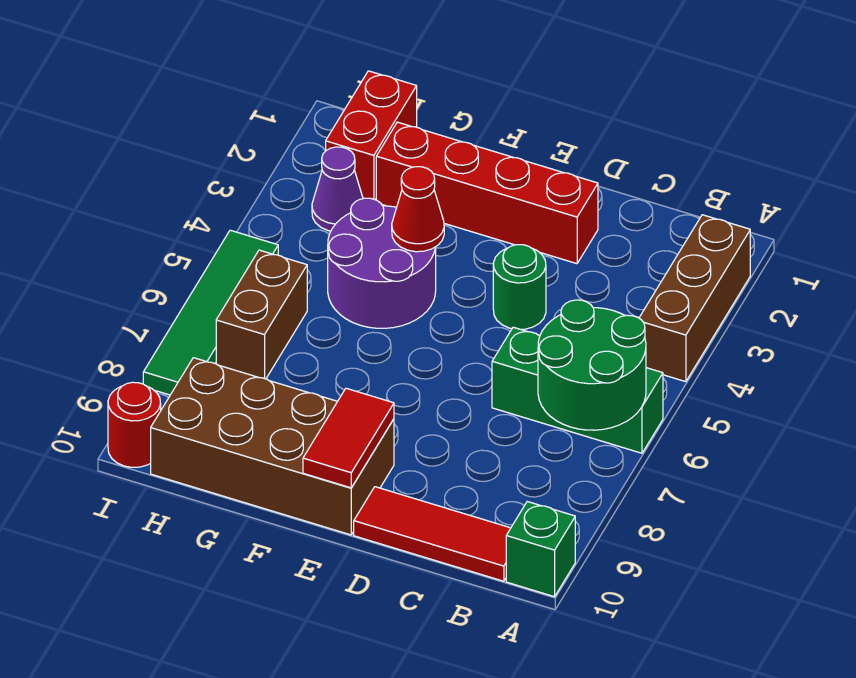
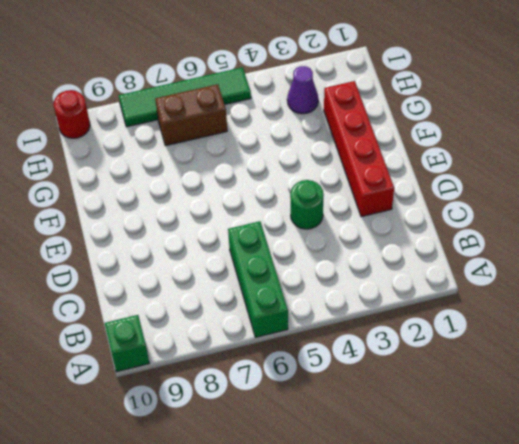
none -> brown 1x3 brick [639,215,750,382]
none -> red 1x3 tile [354,487,511,581]
none -> brown 2x4 brick [151,358,394,535]

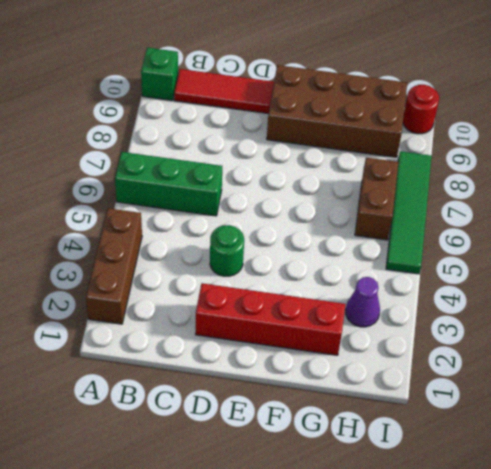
none -> purple 2x2 round brick [328,198,436,328]
none -> red 1x2 brick [326,71,417,200]
none -> green 2x2 round brick [538,300,646,430]

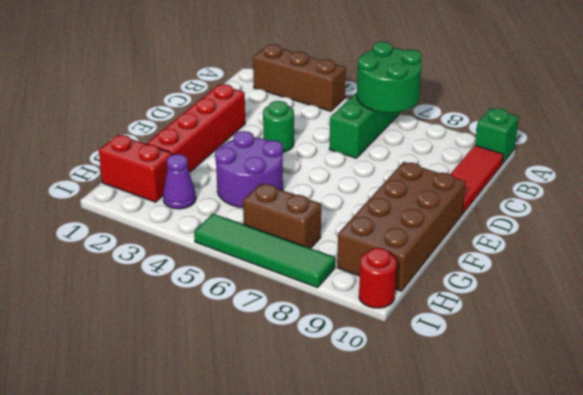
none -> red 1x2 tile [303,388,394,488]
none -> red 1x1 cone [392,167,444,252]

